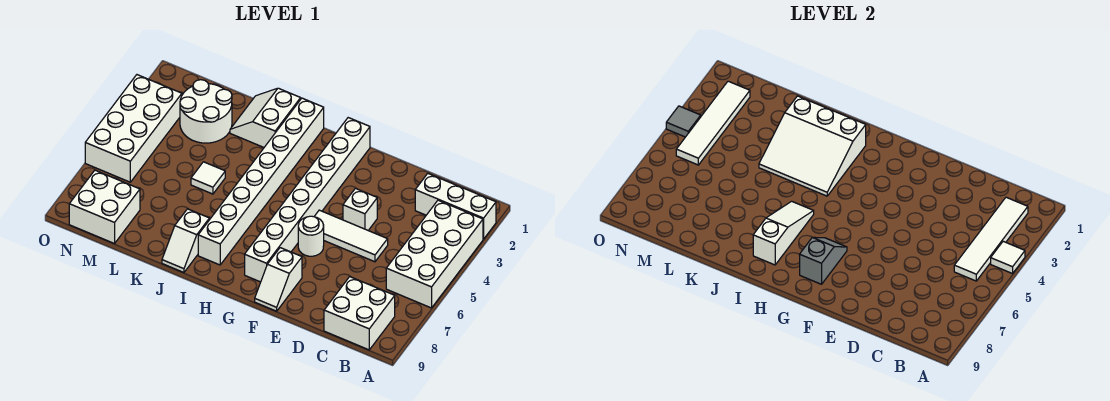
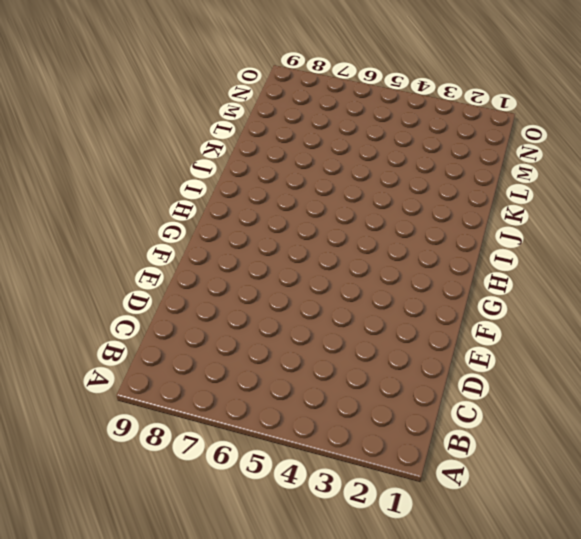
none -> white 1x3 brick [415,173,496,239]
none -> white 2x4 brick [386,200,483,308]
none -> white 2x2 brick [324,277,395,350]

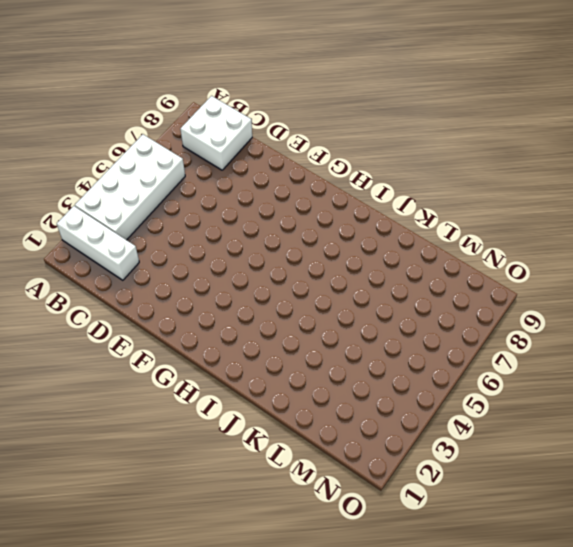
none -> white 1x3 tile [314,210,388,262]
none -> white 1x1 brick [343,189,377,230]
none -> white 1x1 round brick [298,216,324,256]

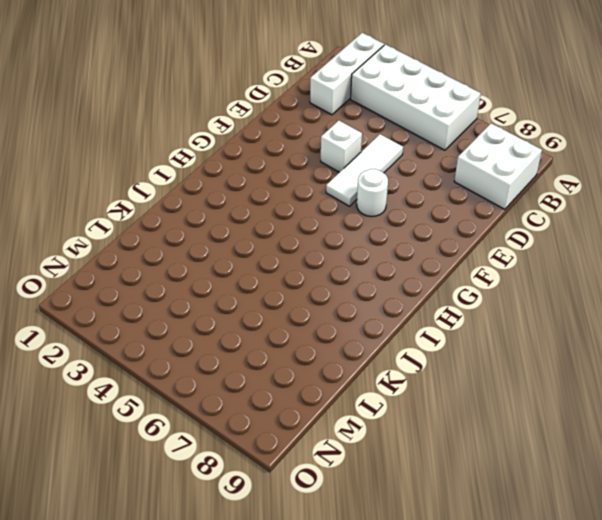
none -> white 1x2 slope [255,248,302,311]
none -> white 1x8 brick [245,118,370,282]
none -> white 1x8 brick [198,98,324,265]

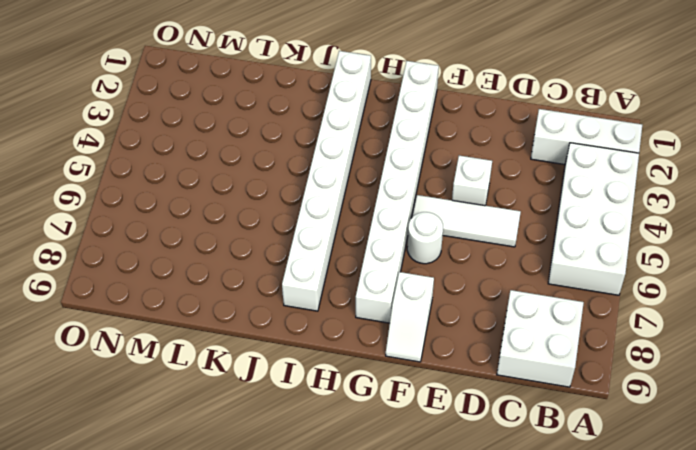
none -> white 2x2 slope [230,88,301,147]
none -> white 1x2 slope [162,209,209,272]
none -> white 1x1 tile [191,162,225,194]

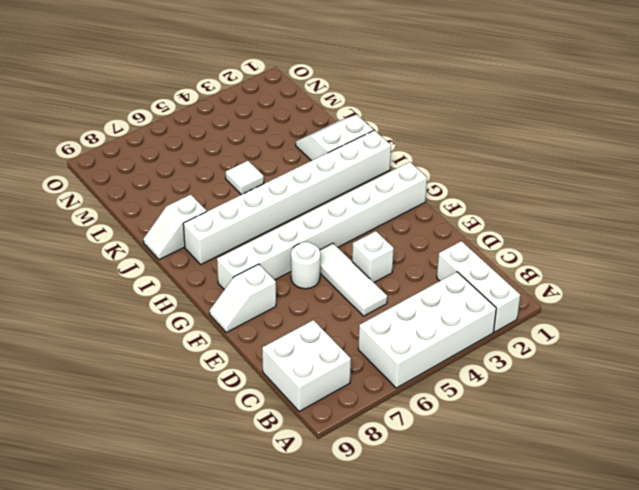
none -> white 2x2 round brick [180,80,232,143]
none -> white 2x2 brick [69,170,140,244]
none -> white 2x4 brick [85,75,182,182]

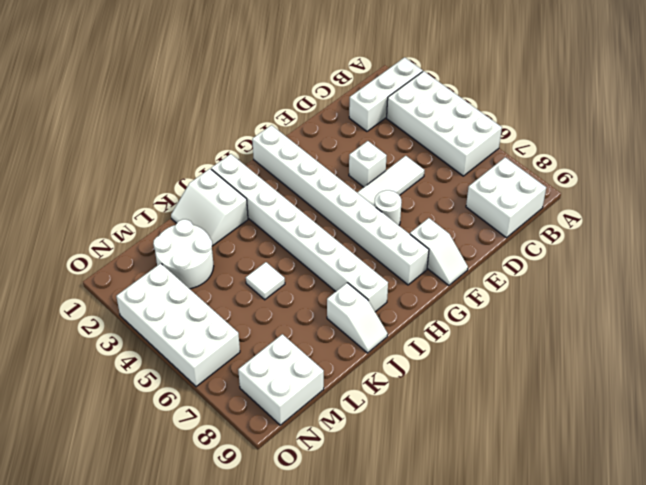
none -> white 1x1 tile [991,241,1025,274]
none -> white 1x4 tile [954,197,1028,281]
none -> grey 1x2 slope [800,237,847,284]

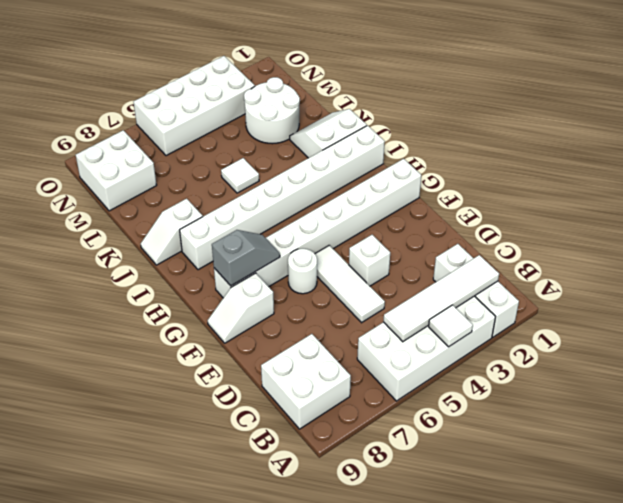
none -> white 3x3 slope [759,96,866,196]
none -> white 1x3 slope [753,201,814,265]
none -> white 1x4 tile [676,81,750,165]

